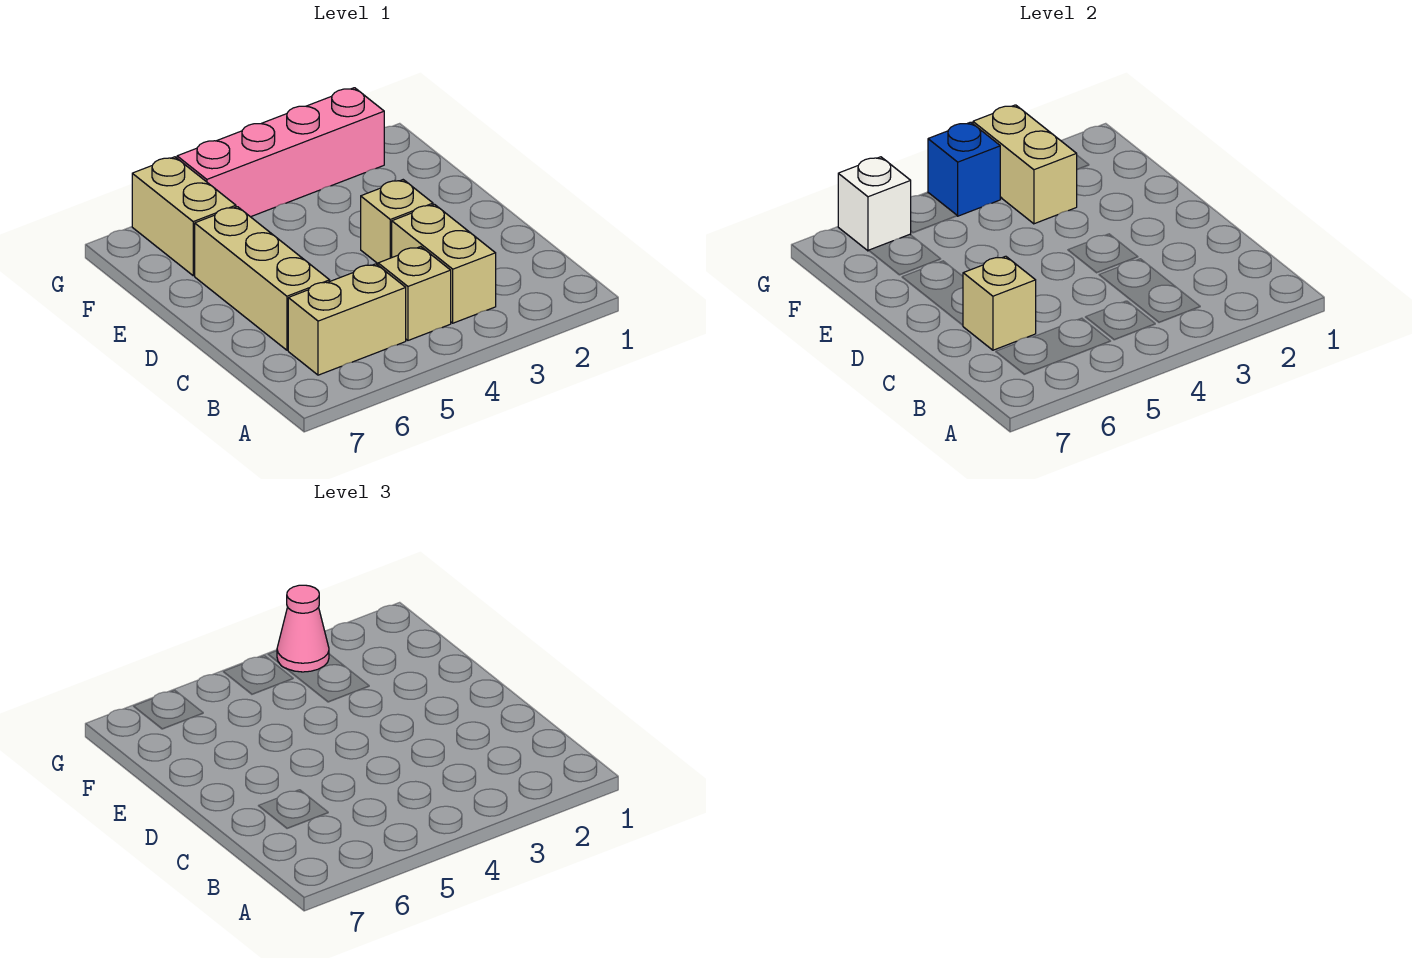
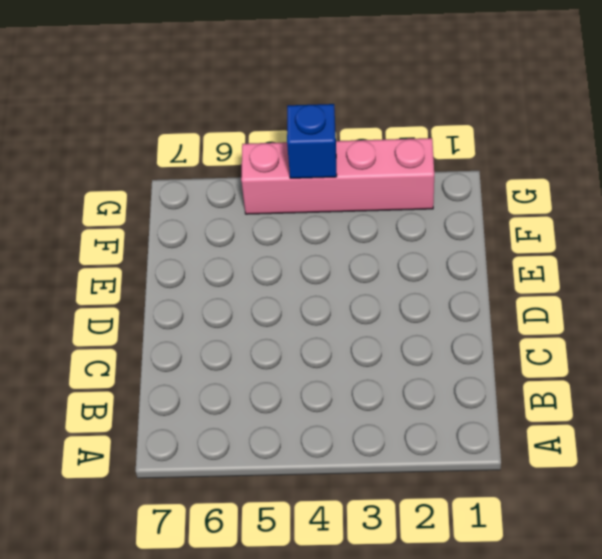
none -> tan 1x2 brick [392,204,496,323]
none -> tan 1x1 brick [378,247,451,340]
none -> tan 1x2 brick [288,264,406,375]

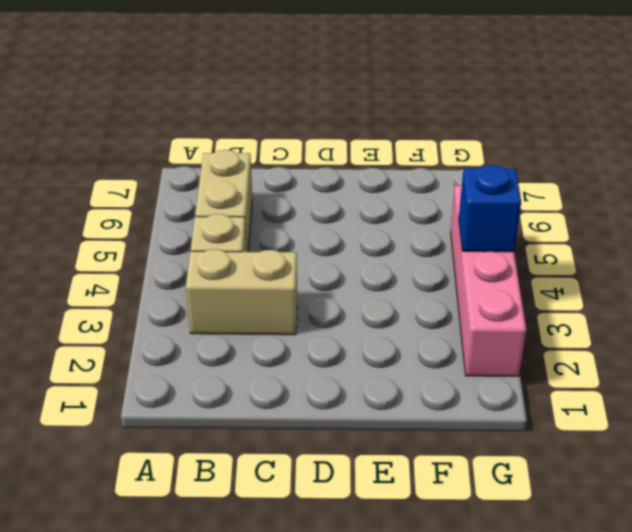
none -> tan 1x3 brick [195,207,330,350]
none -> tan 1x1 brick [361,180,433,263]
none -> tan 1x2 brick [132,157,236,276]

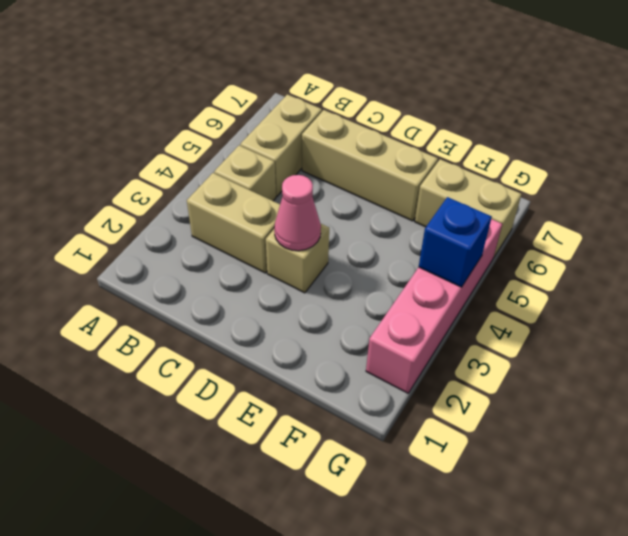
pink 1x1 cone [274,175,321,251] -> pink 1x1 cone moved to [277,585,329,672]
none -> tan 1x1 brick [963,256,1036,350]
none -> tan 1x2 brick [973,105,1077,224]
none -> white 1x1 brick [838,157,911,251]

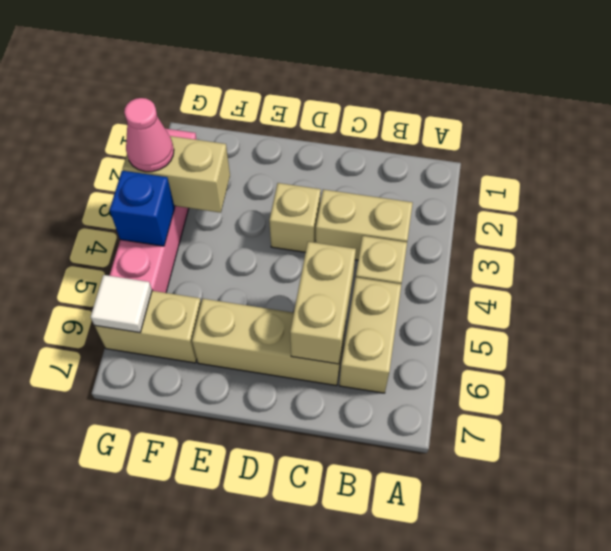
tan 1x2 brick [290,242,356,364] -> tan 1x1 brick [963,256,1036,350]
white 1x1 tile [91,275,152,333] -> white 1x1 brick [838,157,911,251]

